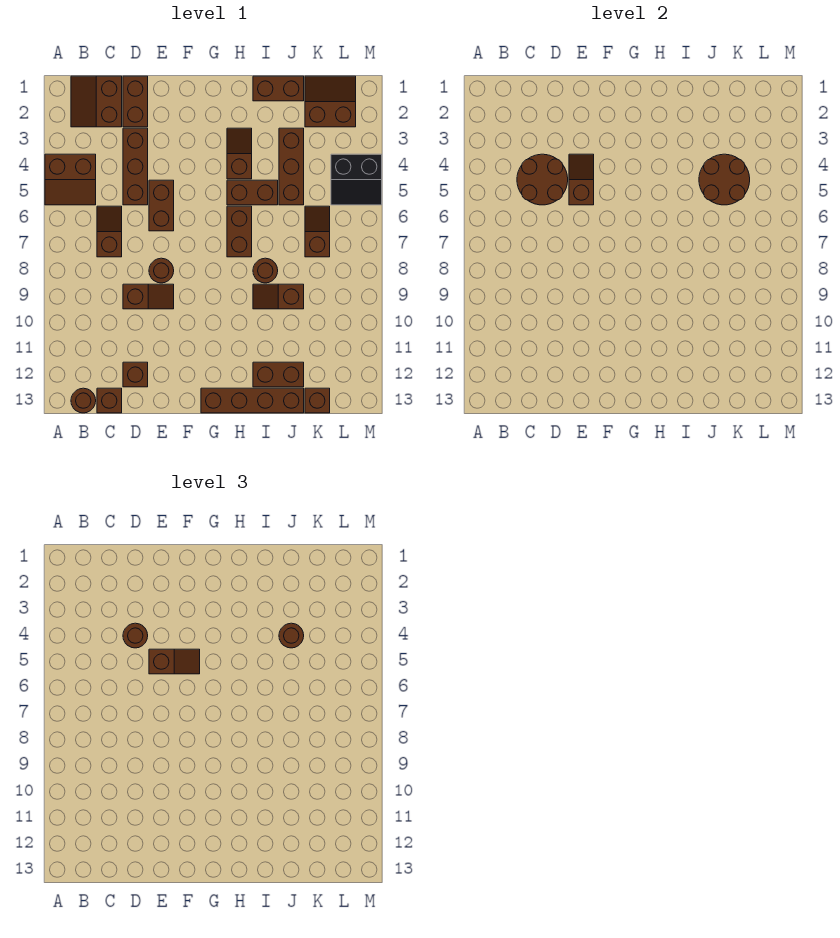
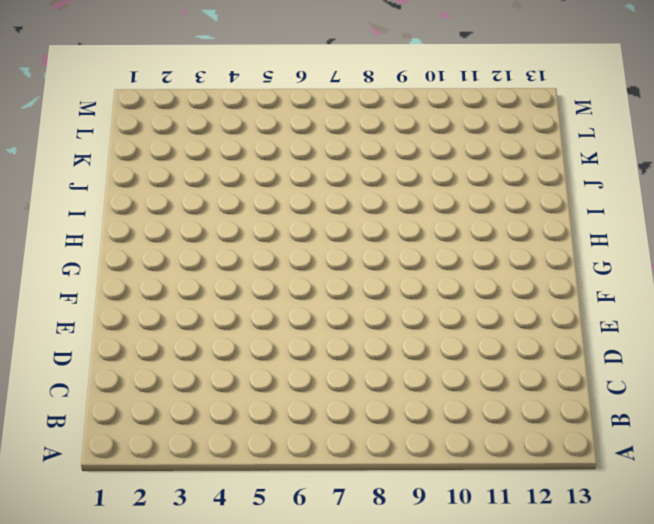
none -> brown 2x2 slope [45,154,96,205]
none -> brown 2x2 slope [71,76,122,127]
none -> brown 1x1 round brick [71,388,96,413]
none -> brown 1x2 slope [97,206,122,257]

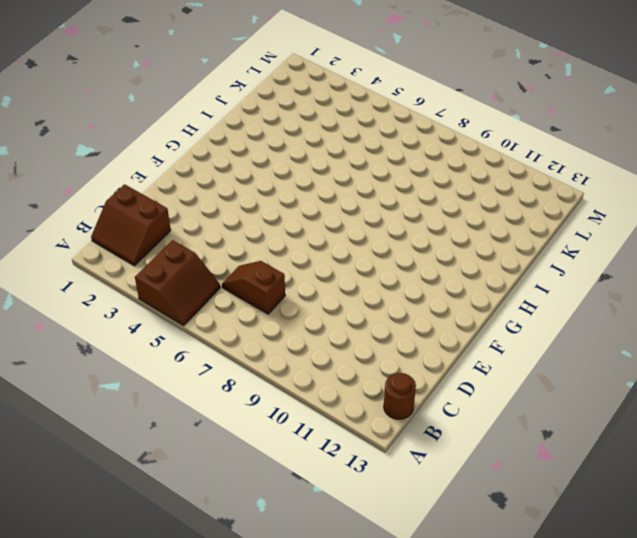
none -> brown 1x1 brick [97,388,122,413]
none -> brown 1x2 brick [123,76,148,127]
none -> brown 1x3 brick [123,128,148,205]
none -> brown 1x2 slope [123,284,174,309]

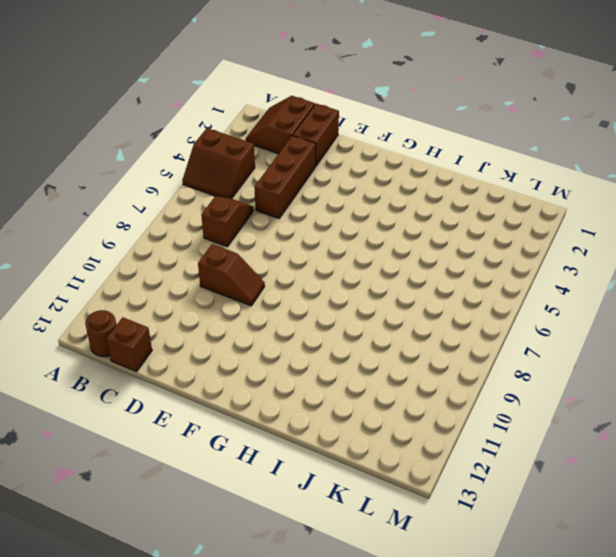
none -> brown 1x1 brick [123,362,148,387]
none -> brown 1x2 brick [149,180,174,231]
none -> brown 1x1 round brick [149,258,174,283]
none -> brown 1x4 brick [201,388,304,413]

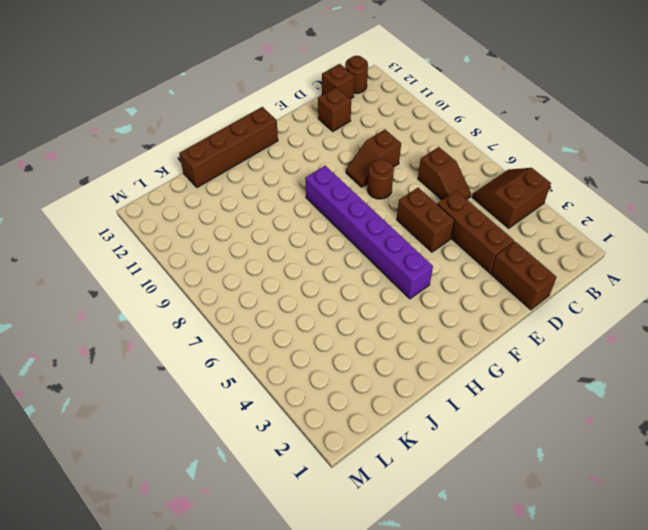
purple 1x6 brick [305,166,433,299] -> none
none -> brown 2x2 slope [71,76,122,127]
none -> brown 1x2 slope [227,128,252,179]
none -> brown 1x2 brick [227,180,278,205]
none -> brown 1x2 brick [227,206,252,257]

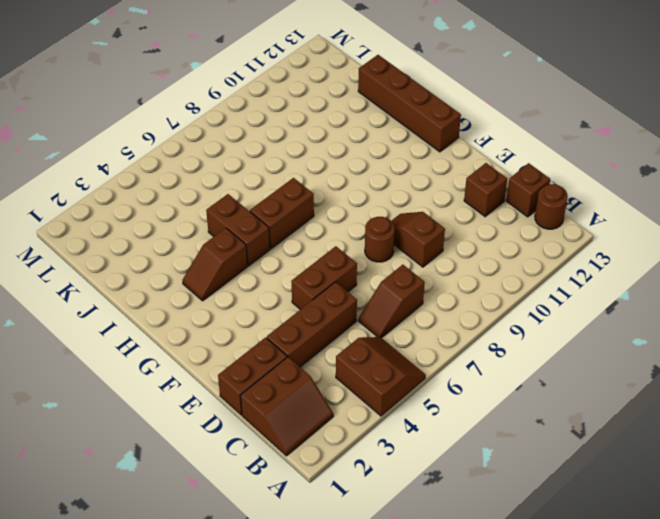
none -> brown 1x2 brick [253,76,304,101]
none -> brown 1x1 round brick [253,258,278,283]
none -> brown 1x2 slope [253,284,304,309]
none -> brown 1x2 brick [253,362,304,387]

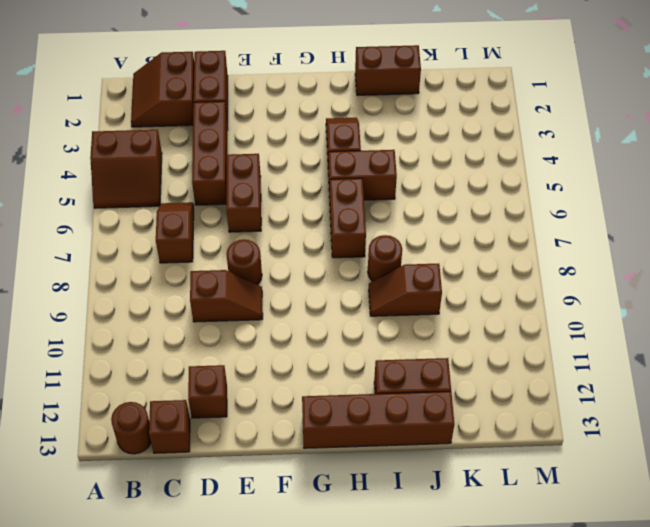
none -> brown 1x3 brick [279,128,304,205]
none -> brown 2x2 slope [305,76,356,127]
none -> brown 1x2 slope [305,206,330,257]
none -> brown 1x1 brick [305,388,330,413]

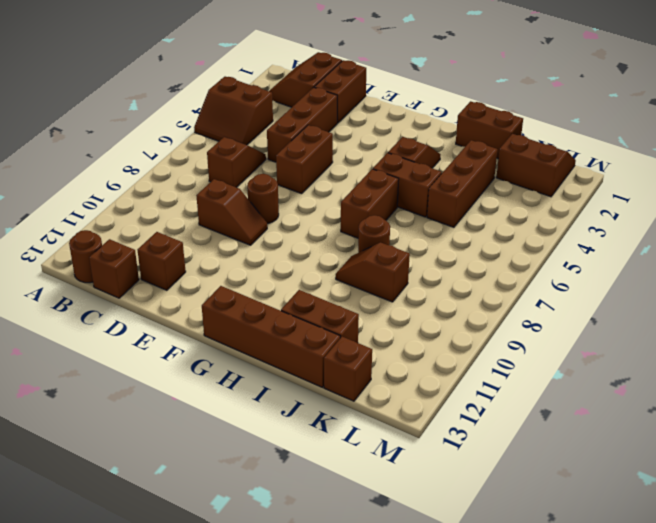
none -> brown 1x2 slope [305,206,330,257]
none -> black 2x2 slope [331,154,382,205]
none -> brown 2x2 round brick [517,154,568,205]
none -> brown 1x2 slope [569,154,594,205]

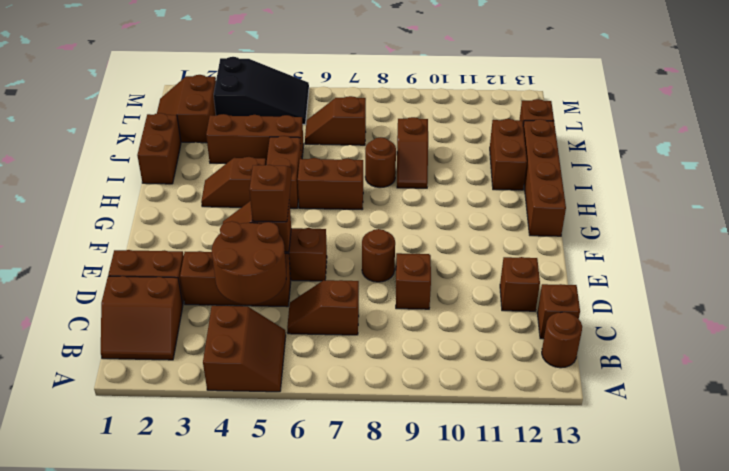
black 2x3 slope [214,57,309,124] -> black 2x2 slope [331,154,382,205]
none -> brown 2x2 round brick [699,154,750,205]
none -> brown 1x1 round brick [123,623,148,648]
none -> brown 1x1 round brick [279,623,304,648]

